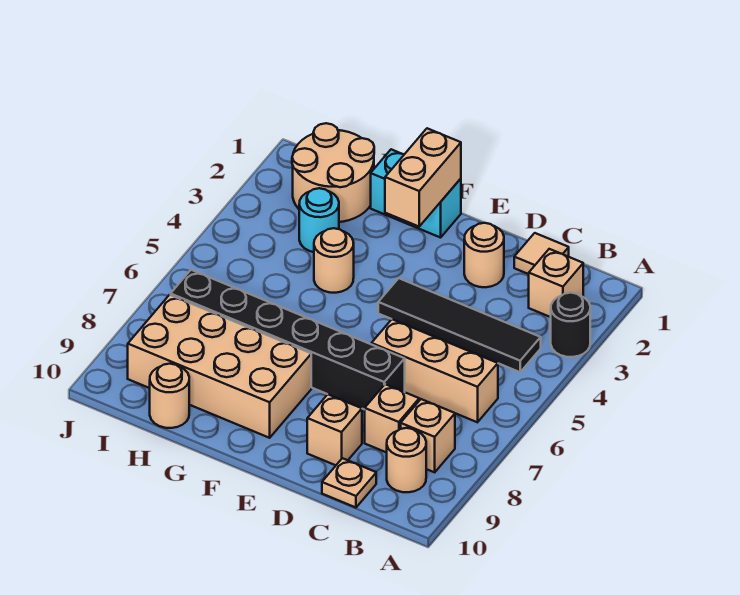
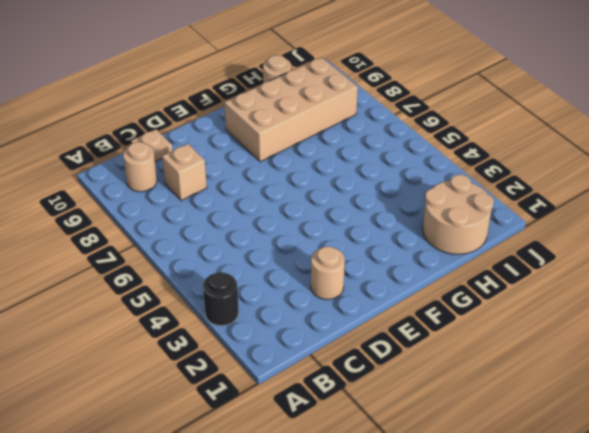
none -> tan 1x1 brick [529,249,583,317]
none -> black 1x4 tile [378,278,541,372]
none -> tan 1x3 brick [371,319,498,422]

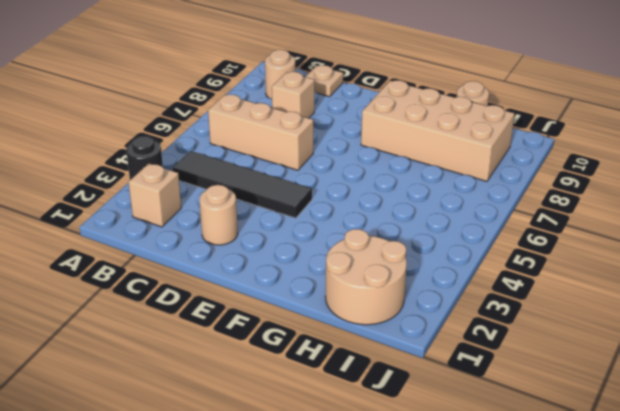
none -> tan 1x1 brick [401,399,455,472]
none -> tan 1x1 tile [514,233,569,274]
none -> black 1x6 brick [171,270,405,410]

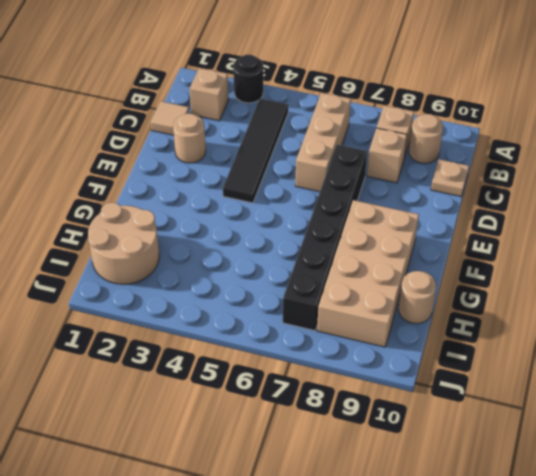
none -> tan 1x1 brick [307,394,362,465]
none -> cyan 1x2 brick [371,149,461,238]
none -> tan 1x1 round brick [314,228,354,293]

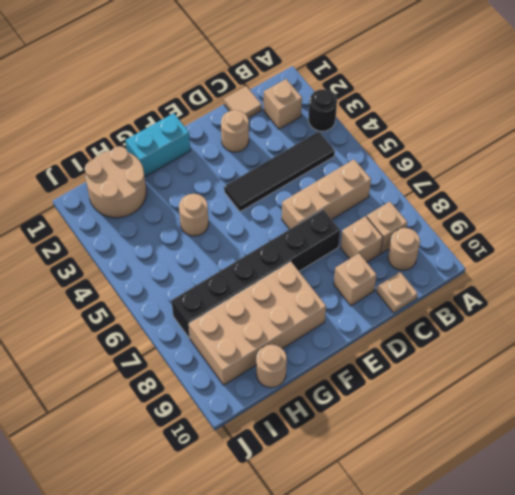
none -> cyan 1x1 round brick [299,188,339,252]
none -> tan 1x2 brick [385,128,461,226]

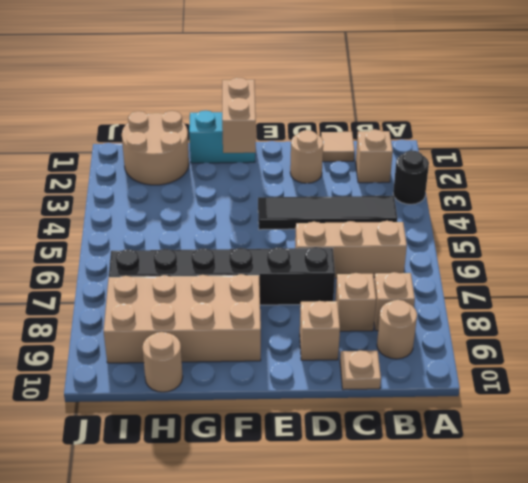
none -> tan 1x1 round brick [314,228,354,293]
none -> cyan 1x1 round brick [299,188,339,252]

